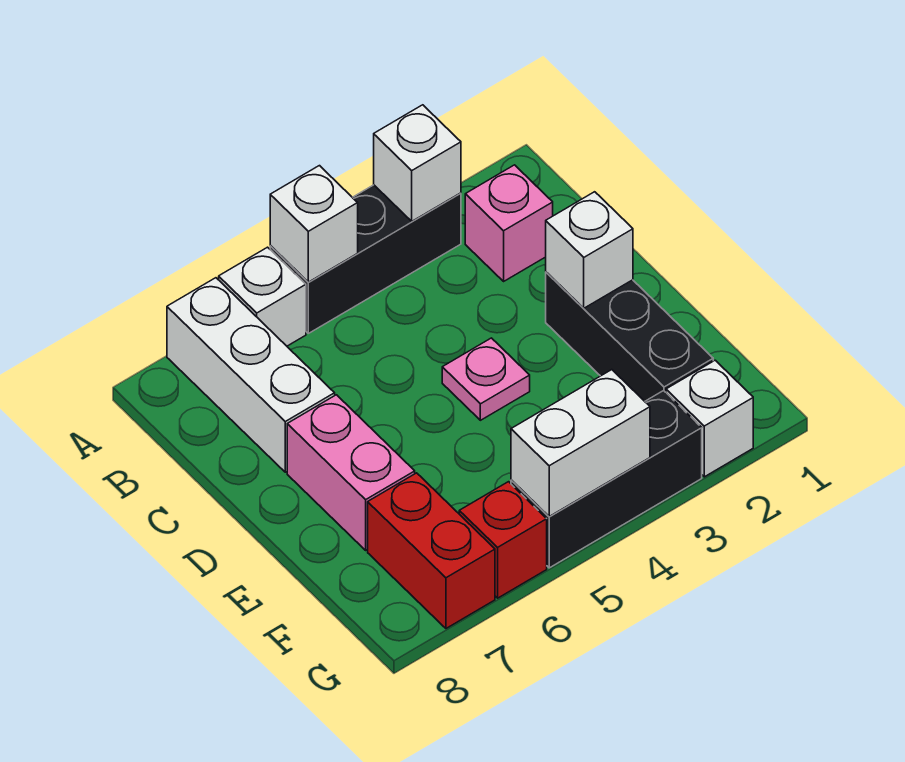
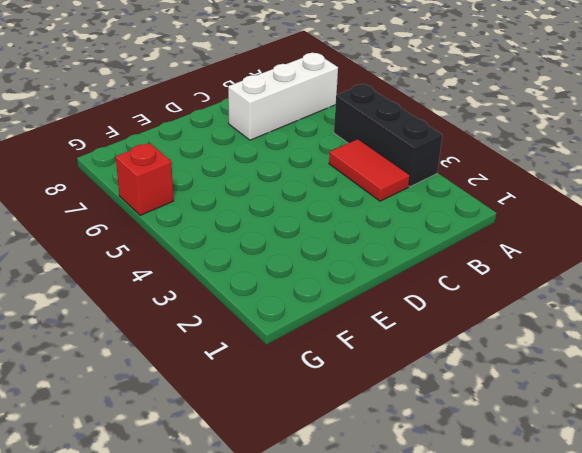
red 1x2 tile [329,139,410,201] -> none
none -> white 1x1 brick [219,247,306,346]
none -> pink 1x1 brick [465,165,553,281]
none -> black 1x3 brick [546,272,713,401]

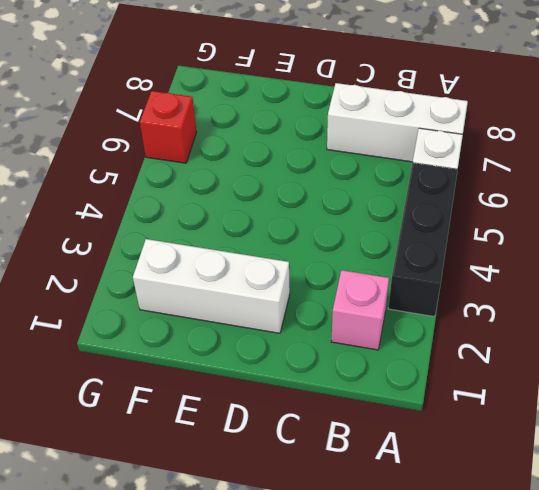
white 1x3 brick [133,239,290,333] -> black 1x3 brick [546,272,713,401]
none -> pink 1x1 plate [442,338,530,420]
none -> pink 1x2 brick [287,395,415,550]
none -> red 1x2 brick [368,473,495,628]

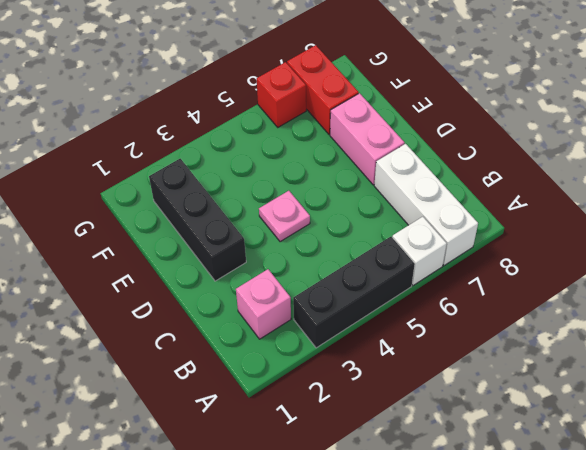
none -> white 1x1 brick [666,360,753,477]
none -> black 1x3 brick [511,391,702,568]
none -> white 1x1 brick [374,105,461,221]

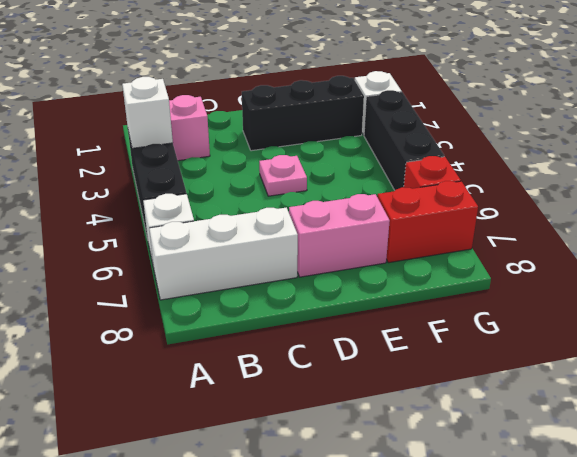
none -> white 1x1 brick [270,166,358,282]
none -> white 1x1 brick [546,192,633,308]
none -> white 1x2 brick [511,370,650,516]

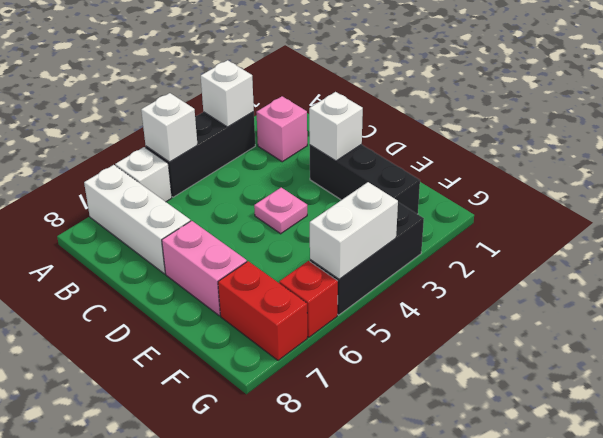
none -> white 1x1 brick [666,360,753,477]

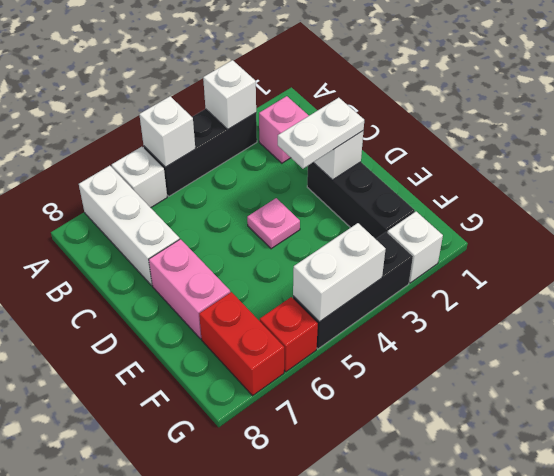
white 1x2 plate [278,98,364,169] -> none

